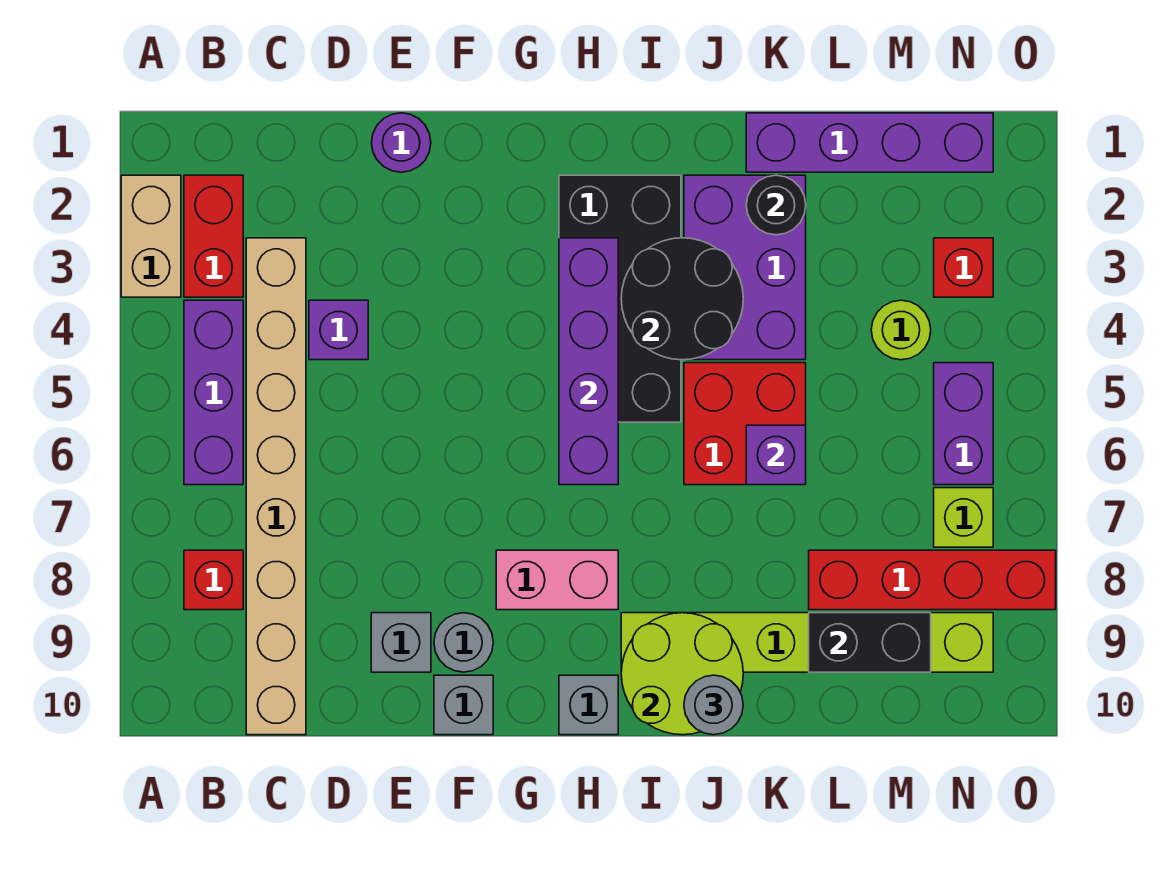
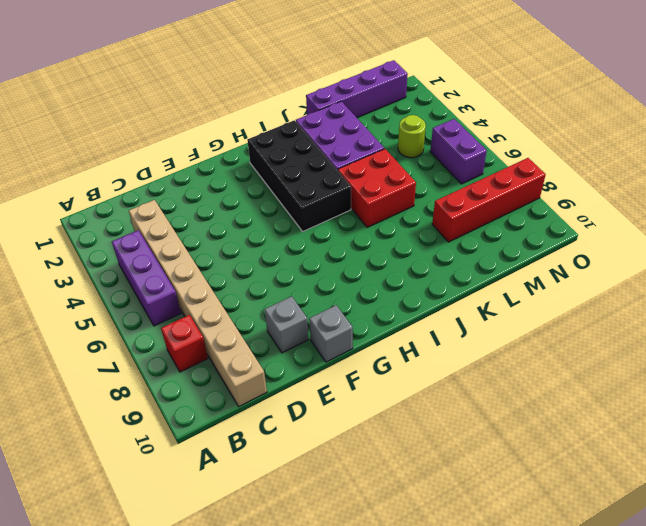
none -> tan 1x2 brick [121,175,181,297]
none -> red 1x2 brick [184,175,243,297]
none -> purple 1x1 brick [309,300,368,360]

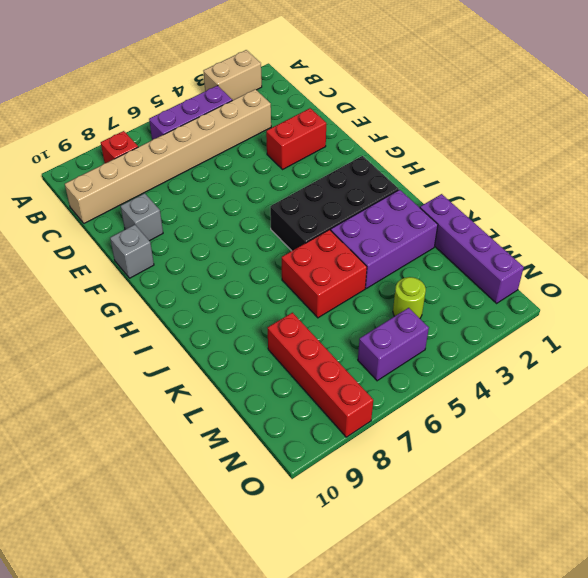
red 1x2 brick [266,108,326,169] -> red 1x2 brick moved to [184,175,243,297]
none -> purple 1x1 brick [309,300,368,360]
none -> purple 1x1 round brick [371,113,431,172]
none -> grey 1x1 round brick [434,613,493,672]

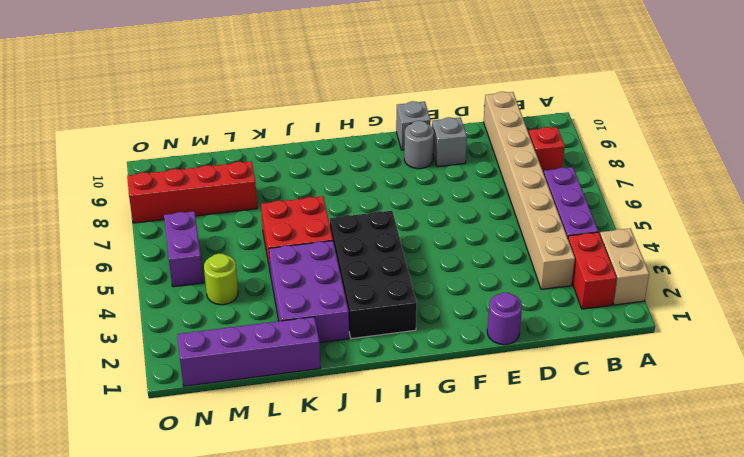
none -> purple 1x1 brick [309,300,368,360]
none -> pink 1x2 brick [496,550,618,610]
none -> grey 1x1 brick [559,675,618,735]

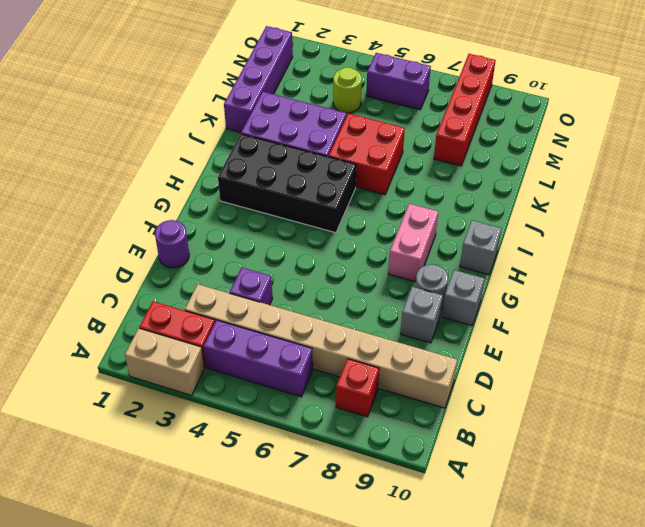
none -> lime 1x6 brick [621,613,993,672]
none -> red 1x1 brick [934,238,993,297]
none -> lime 1x1 brick [934,488,993,547]

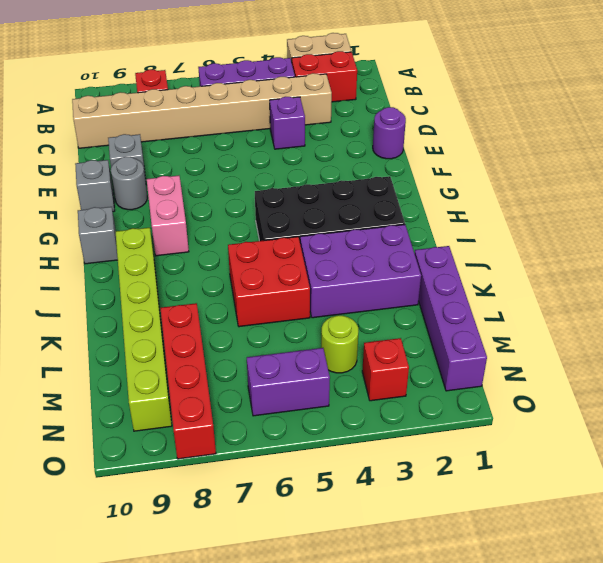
none -> lime 1x1 brick [934,488,993,547]
none -> purple 1x4 brick [559,238,618,485]
none -> black 2x2 round brick [621,238,743,360]

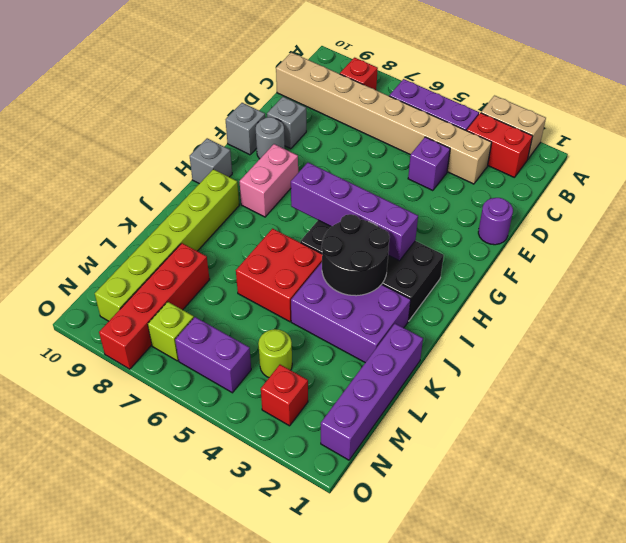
none -> lime 2x2 round brick [621,613,743,735]
none -> black 1x1 round brick [746,175,806,235]
none -> purple 1x1 brick [746,425,806,485]

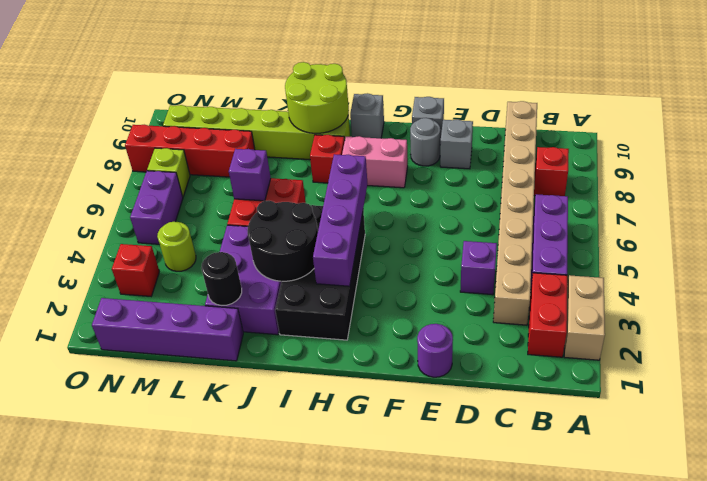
red 1x1 brick [310,135,345,183] -> none
none -> black 1x2 brick [809,613,931,672]
none -> grey 1x1 round brick [684,675,743,735]

